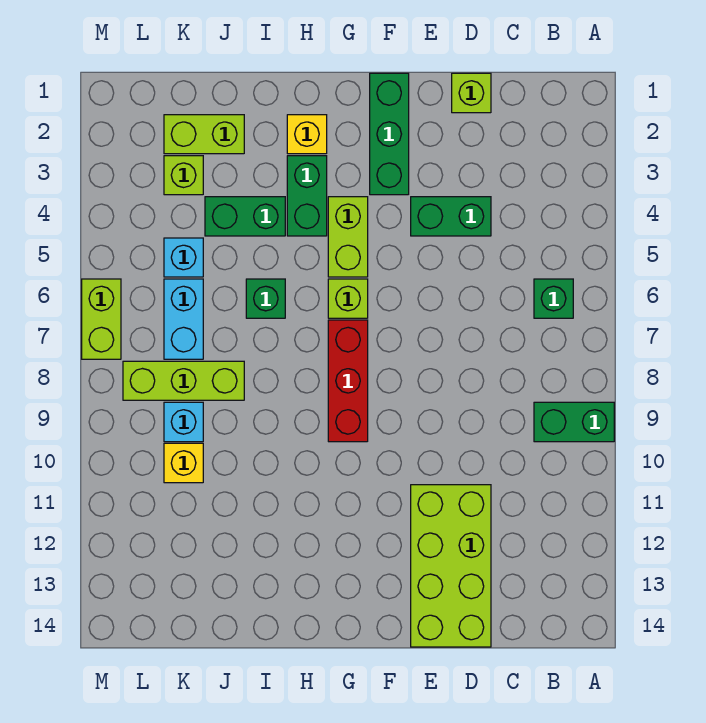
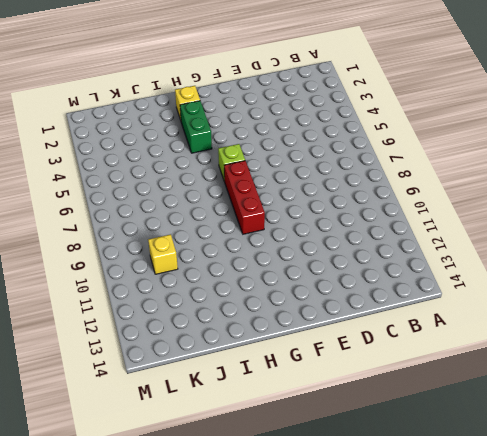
none -> green 1x2 brick [534,402,614,442]
none -> green 1x1 brick [534,279,573,318]
none -> lime 1x1 brick [452,73,491,113]

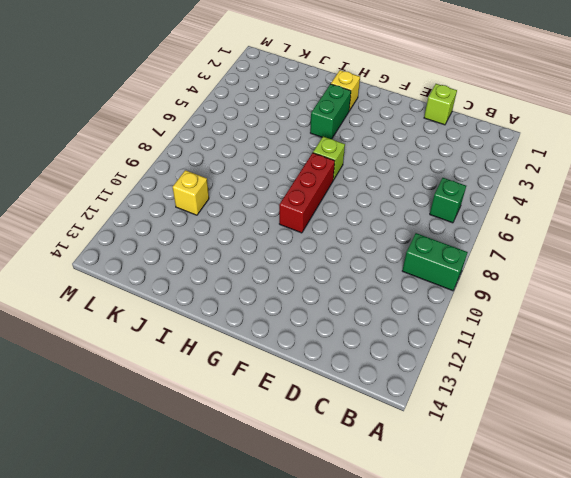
none -> green 1x2 brick [411,197,491,236]
none -> lime 2x4 brick [411,485,491,647]
none -> green 1x3 brick [370,73,409,195]

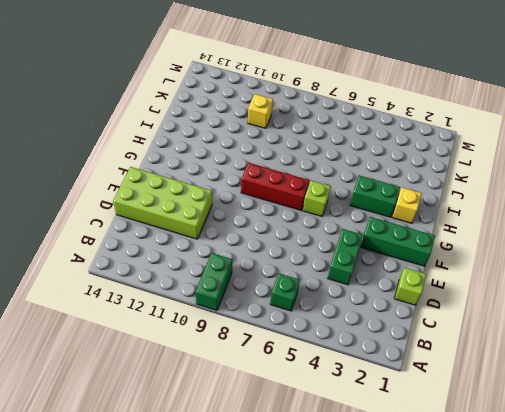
none -> lime 1x2 brick [328,197,368,277]
none -> green 1x2 brick [205,197,285,236]
none -> green 1x1 brick [246,279,285,318]

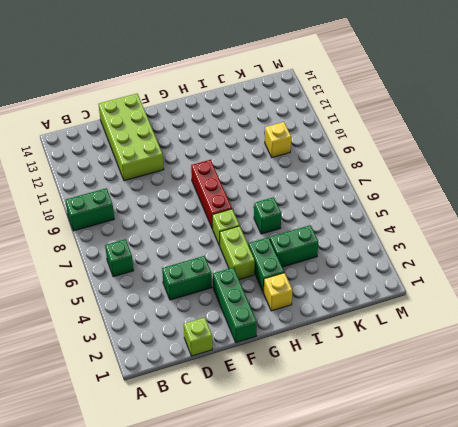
none -> lime 1x2 brick [164,115,244,154]
none -> lime 1x3 brick [123,361,244,400]
none -> lime 1x1 brick [164,156,203,195]

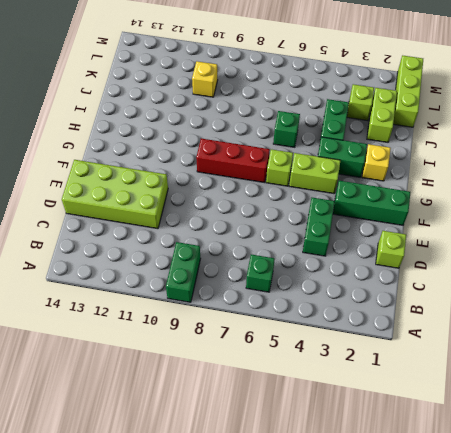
lime 1x3 brick [393,55,423,127] -> lime 1x3 brick moved to [123,361,244,400]
none -> cyan 1x1 brick [164,238,203,277]
none -> cyan 1x2 brick [164,279,203,359]
none -> cyan 1x1 brick [164,402,203,442]

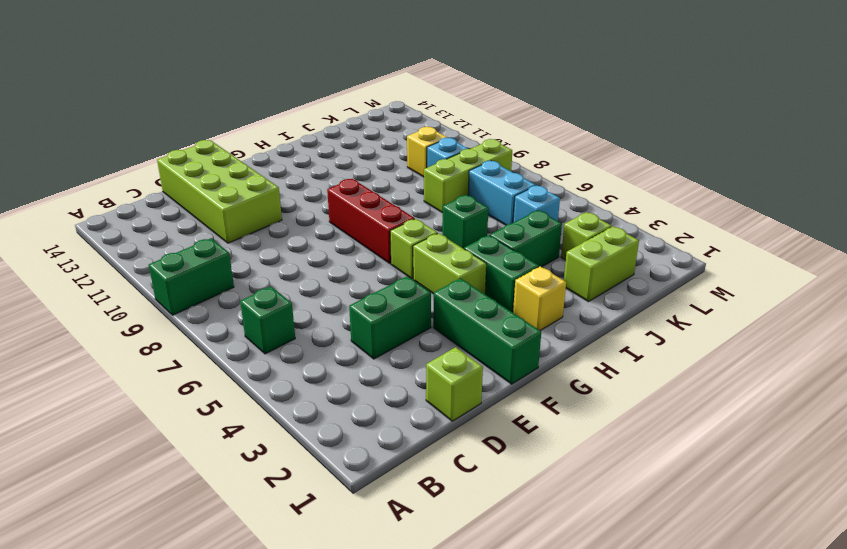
none -> lime 1x2 brick [82,279,121,359]

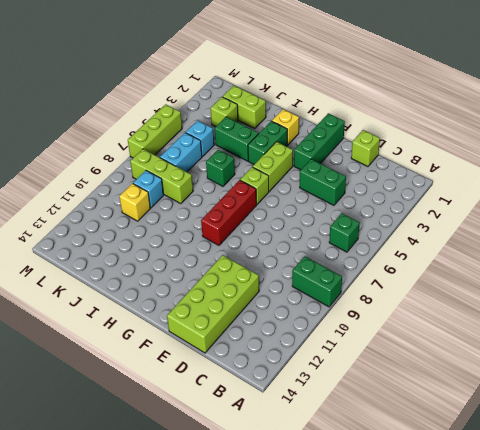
lime 1x3 brick [128,104,182,158] -> lime 1x2 brick [82,279,121,359]

